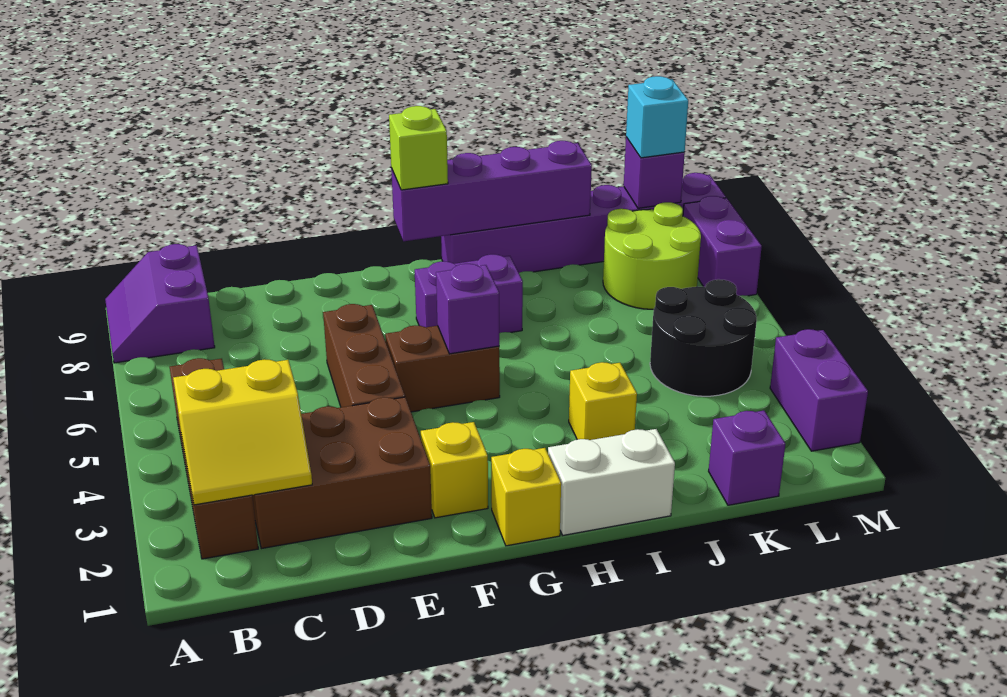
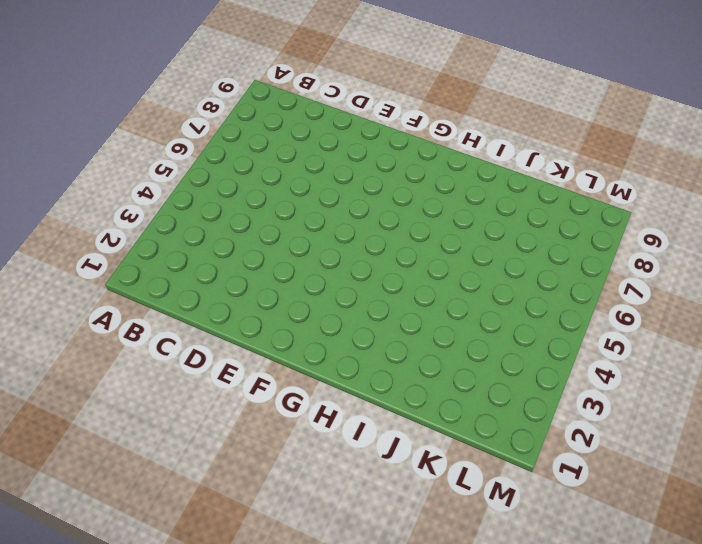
none -> purple 2x2 slope [105,244,215,363]
none -> brown 1x4 brick [170,358,258,559]
none -> brown 2x3 brick [252,397,432,549]

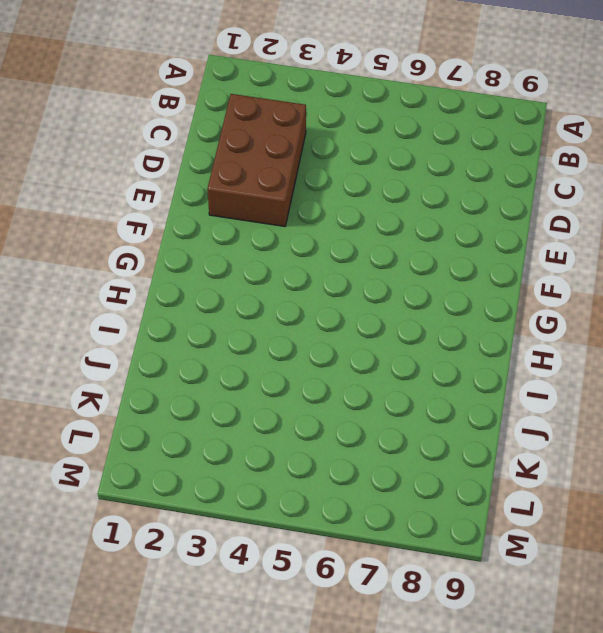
none -> purple 2x2 slope [105,244,215,363]
none -> brown 1x4 brick [170,358,258,559]
none -> brown 1x3 brick [323,304,405,407]

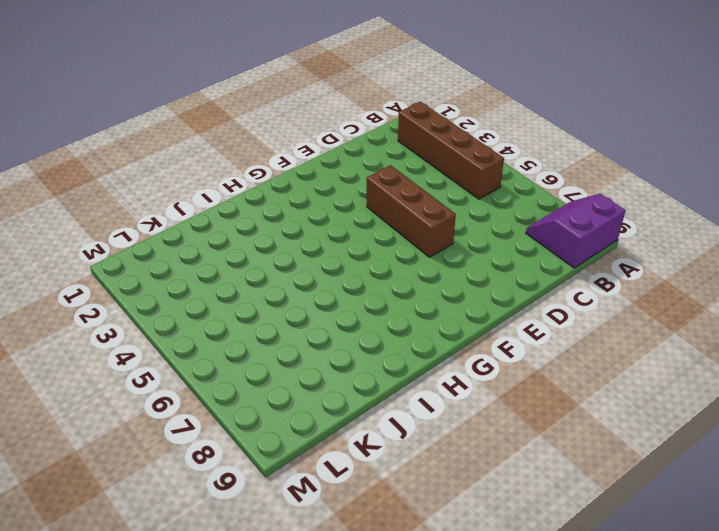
purple 2x2 slope [526,194,625,268] -> purple 2x2 slope turned to [105,244,215,363]
none -> brown 2x3 brick [252,397,432,549]
none -> yellow 1x1 brick [421,422,488,518]
none -> brown 1x2 brick [385,326,500,412]

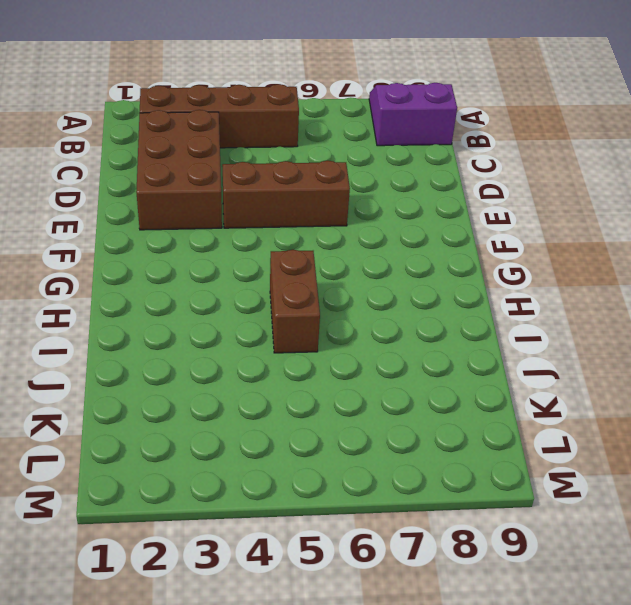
brown 1x2 brick [270,250,320,353] -> brown 1x2 brick moved to [385,326,500,412]
none -> yellow 1x1 brick [421,422,488,518]
none -> yellow 1x1 brick [491,448,561,546]
none -> purple 1x2 brick [415,254,523,333]

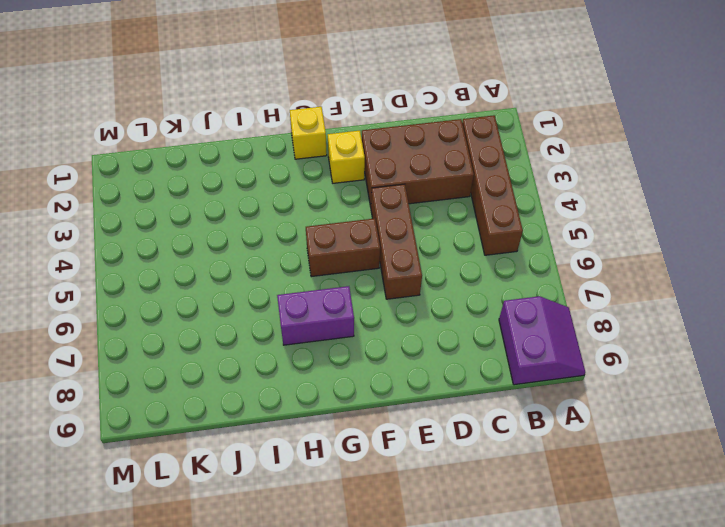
none -> white 1x2 brick [548,429,675,535]
none -> purple 1x6 brick [441,173,726,273]
none -> yellow 1x1 brick [569,362,637,440]

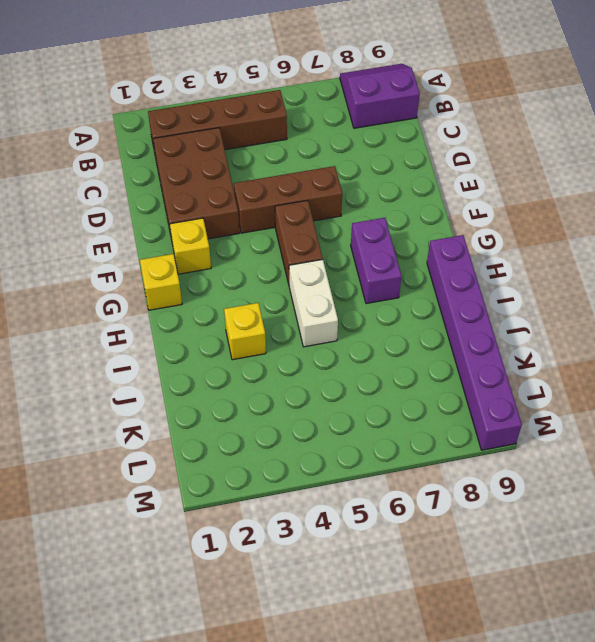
white 1x2 brick [289,259,338,347] -> white 1x2 brick moved to [548,429,675,535]
none -> purple 1x1 brick [709,411,785,505]
none -> black 2x2 round brick [650,279,757,396]
none -> lime 2x2 round brick [603,202,701,309]

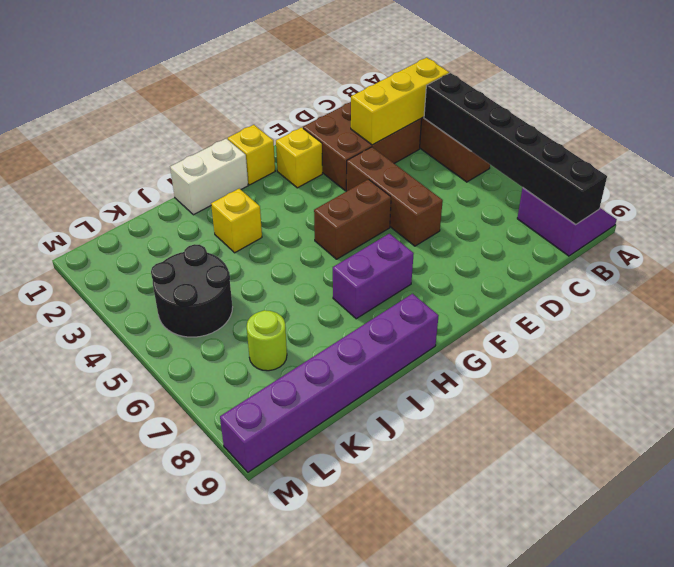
yellow 1x3 brick [351,58,449,145] -> yellow 2x2 slope [173,359,312,505]
black 1x6 brick [424,73,607,225] -> none
lime 1x1 round brick [247,310,287,371] -> lime 2x2 round brick [603,202,701,309]
none -> purple 1x1 brick [709,411,785,505]
none -> purple 1x2 brick [770,329,868,451]
none -> purple 1x2 brick [683,196,762,296]

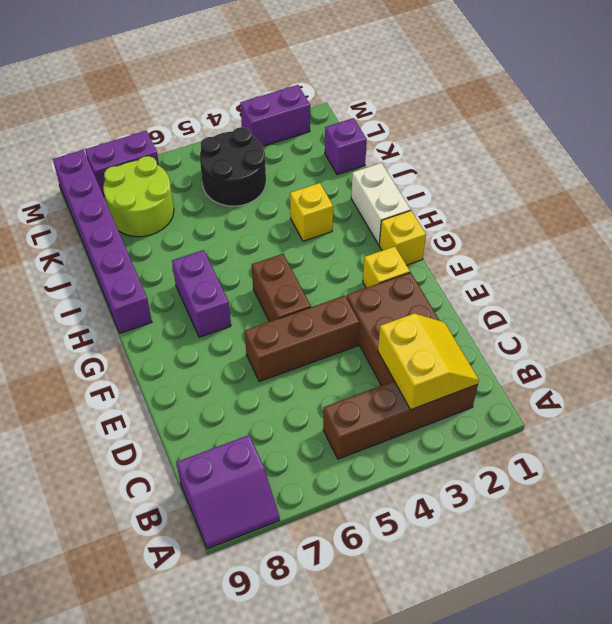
none -> purple 1x1 brick [436,264,499,354]
none -> purple 1x4 brick [391,141,592,241]
none -> purple 1x1 brick [624,137,685,208]

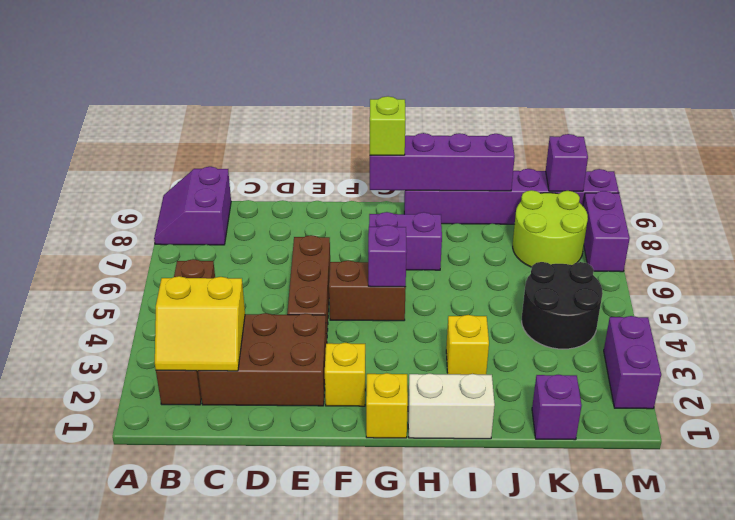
none -> cyan 1x1 brick [626,76,688,158]

